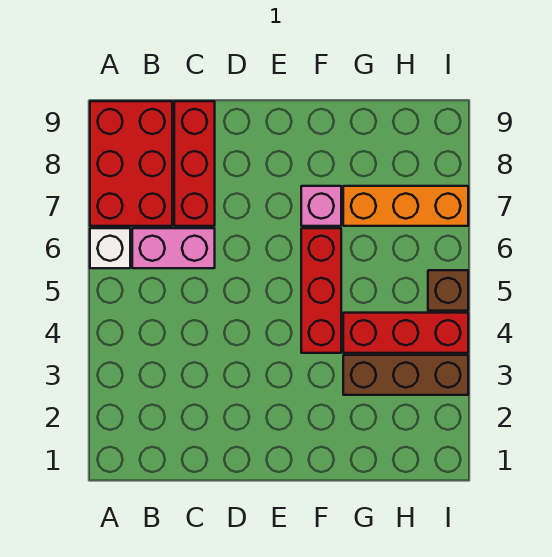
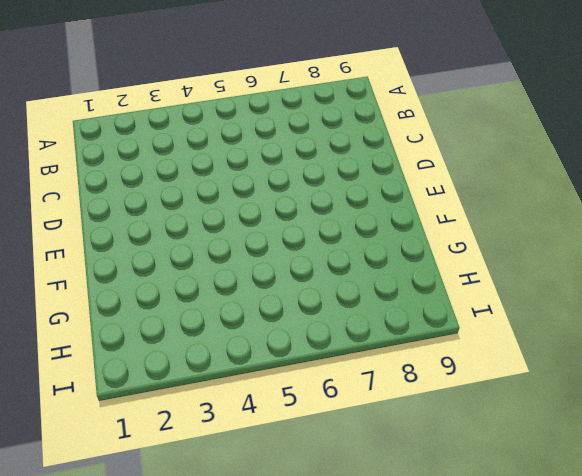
none -> white 1x1 brick [90,228,130,268]
none -> red 2x3 brick [90,101,172,226]

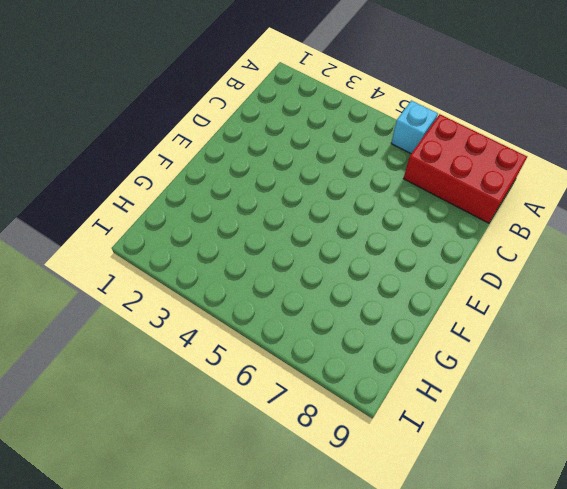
cyan 1x1 brick [391,100,438,153] -> white 1x1 brick [90,228,130,268]
none -> pink 1x2 brick [132,228,215,268]
none -> red 1x3 brick [174,101,215,226]

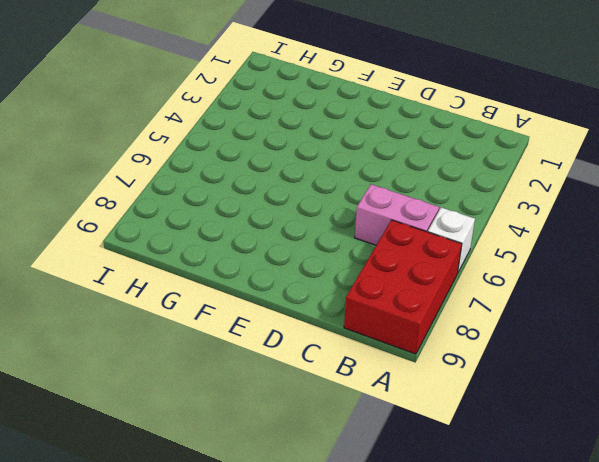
none -> red 1x3 brick [174,101,215,226]
none -> red 1x3 brick [301,228,341,353]

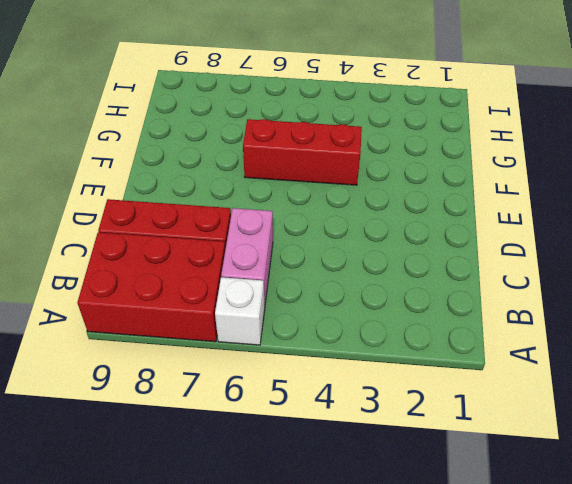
none -> pink 1x1 brick [301,186,341,226]
none -> brown 1x3 brick [343,355,468,395]

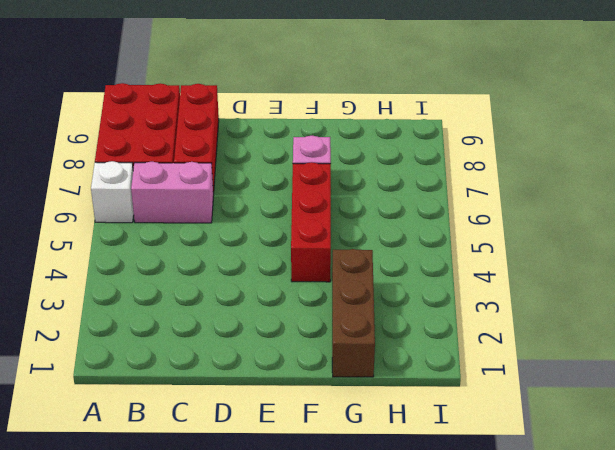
brown 1x3 brick [332,249,375,377] -> brown 1x3 brick turned to [343,355,468,395]
none -> red 1x3 brick [343,313,468,353]
none -> orange 1x3 brick [343,186,468,226]

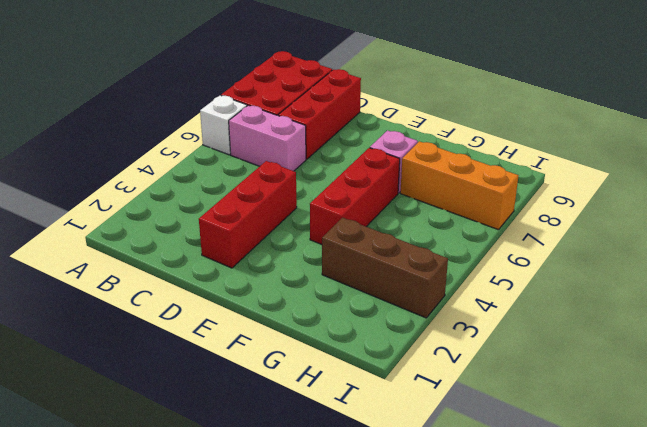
red 1x3 brick [199,161,297,268] -> red 1x3 brick turned to [343,313,468,353]
none -> brown 1x1 brick [428,270,468,311]

